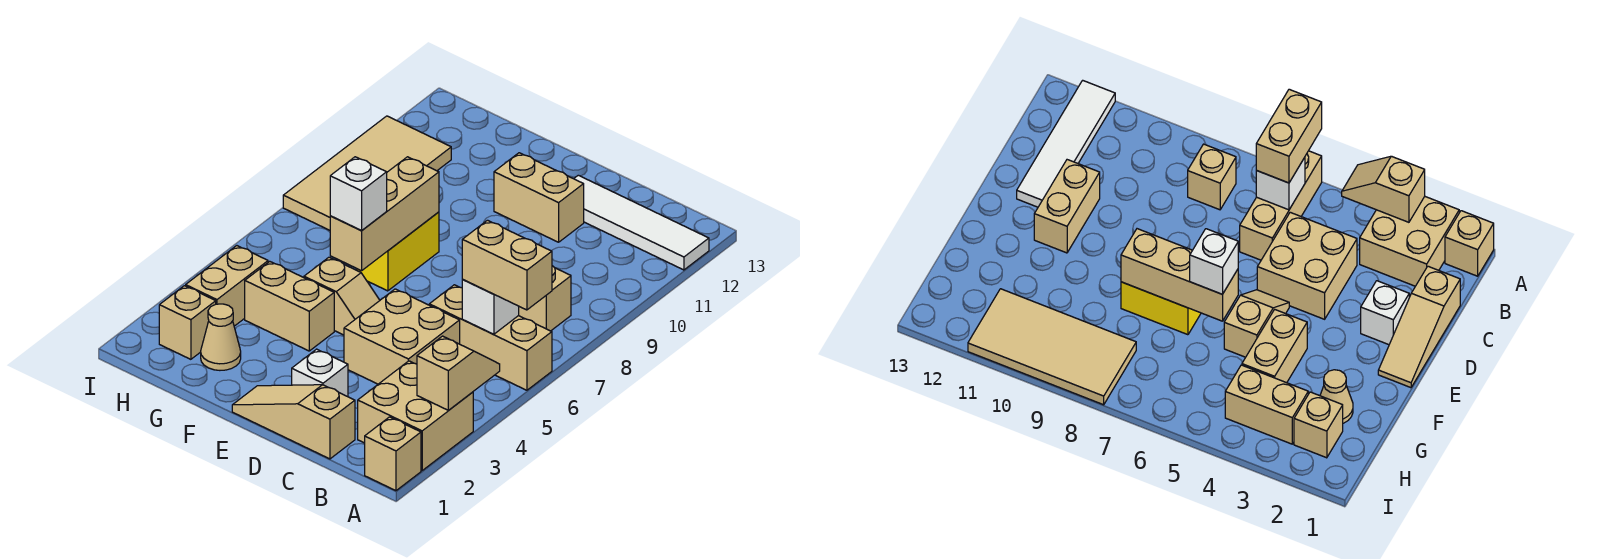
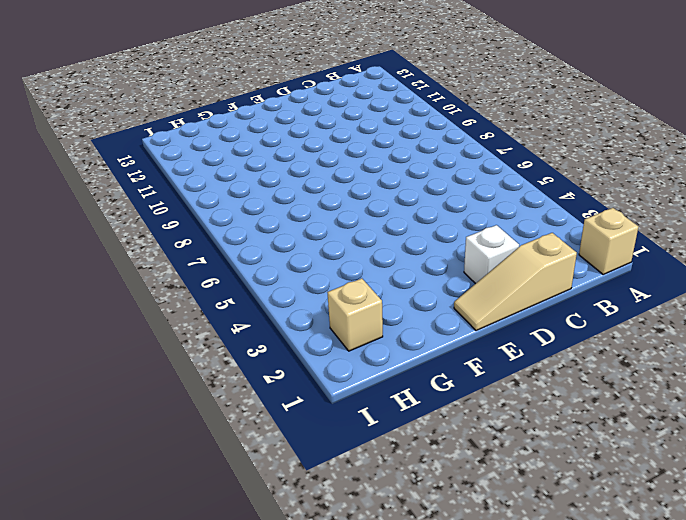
none -> tan 2x2 brick [358,361,473,470]
none -> tan 1x3 brick [429,285,552,390]
none -> white 1x4 tile [574,175,709,270]

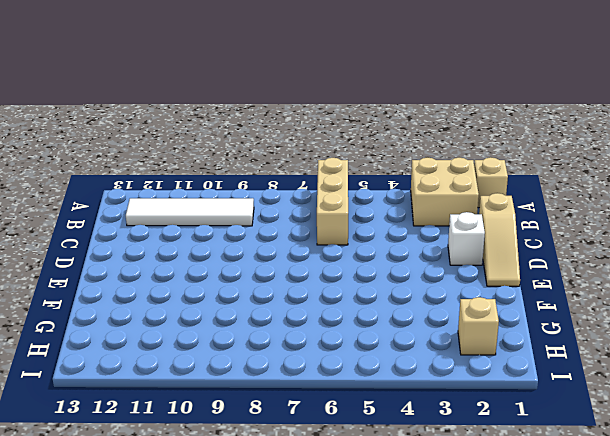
white 1x4 tile [126,198,254,226] -> white 1x4 tile turned to [574,175,709,270]
none -> tan 1x1 brick [519,266,571,331]
none -> tan 2x2 brick [344,289,460,384]
none -> tan 1x2 brick [494,153,584,242]

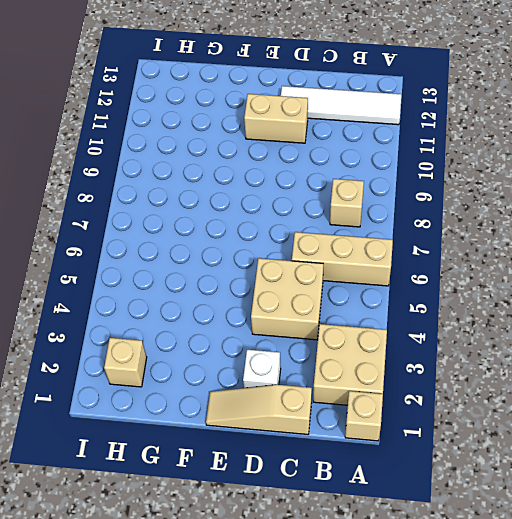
none -> tan 1x2 slope [304,257,380,335]
none -> tan 1x2 brick [245,261,334,351]
none -> yellow 1x2 brick [356,212,439,291]

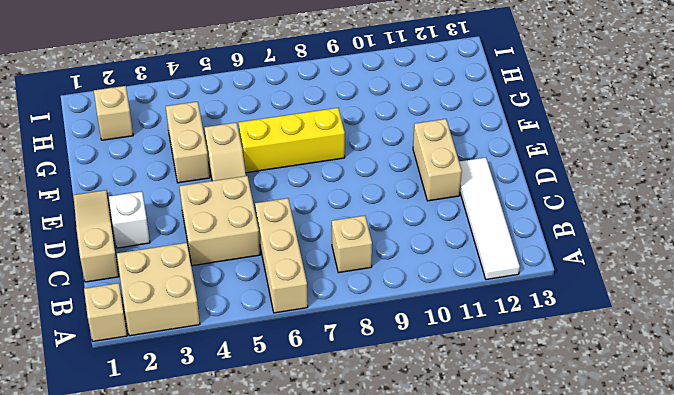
yellow 1x3 brick [239,108,345,173] -> yellow 1x2 brick [356,212,439,291]
none -> tan 1x1 cone [201,304,241,370]
none -> tan 1x2 brick [186,246,268,326]
none -> tan 2x4 tile [283,116,451,230]

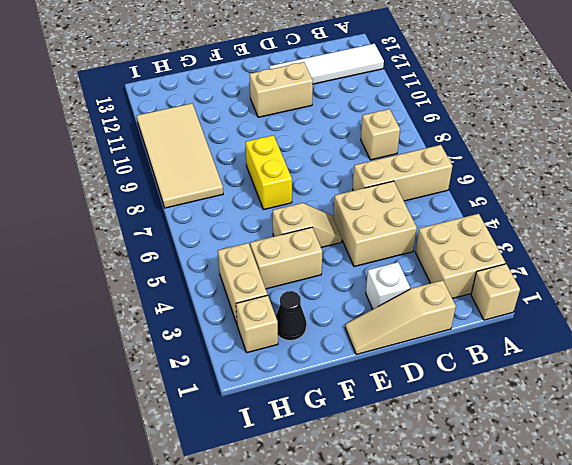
black 1x1 cone [276,291,307,341] -> tan 1x1 cone [201,304,241,370]
none -> tan 1x2 slope [417,336,500,410]
none -> white 1x1 brick [462,280,519,334]
none -> tan 1x3 brick [330,157,439,271]

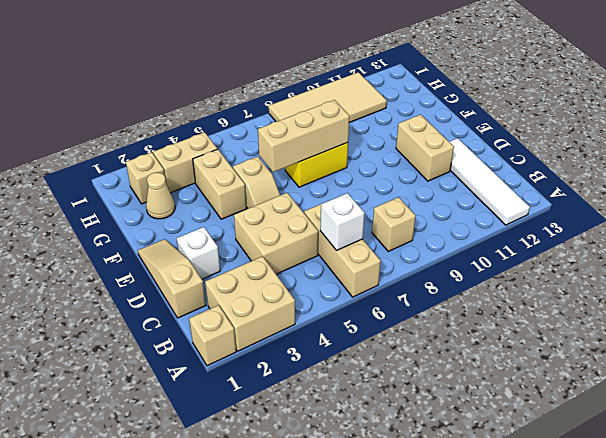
none -> tan 1x2 slope [417,336,500,410]
none -> tan 1x2 brick [462,220,552,310]
none -> white 1x1 brick [330,157,387,230]

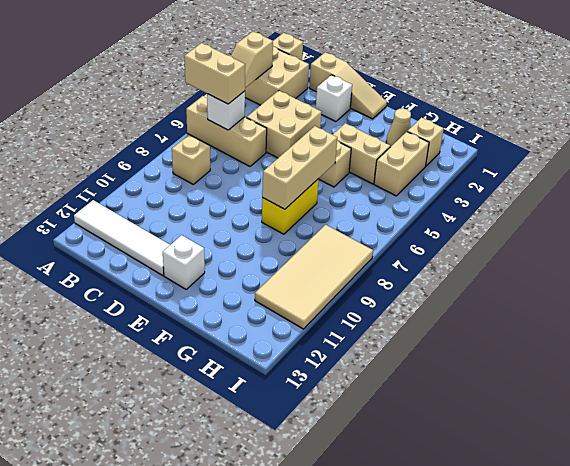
white 1x1 brick [163,235,205,289] -> white 1x1 brick moved to [330,157,387,230]
none -> tan 1x2 brick [494,153,584,242]

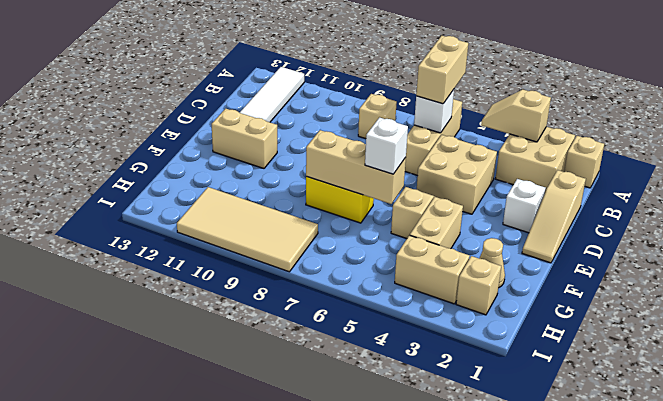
tan 1x2 brick [212,109,277,168] -> tan 1x2 brick turned to [494,153,584,242]

